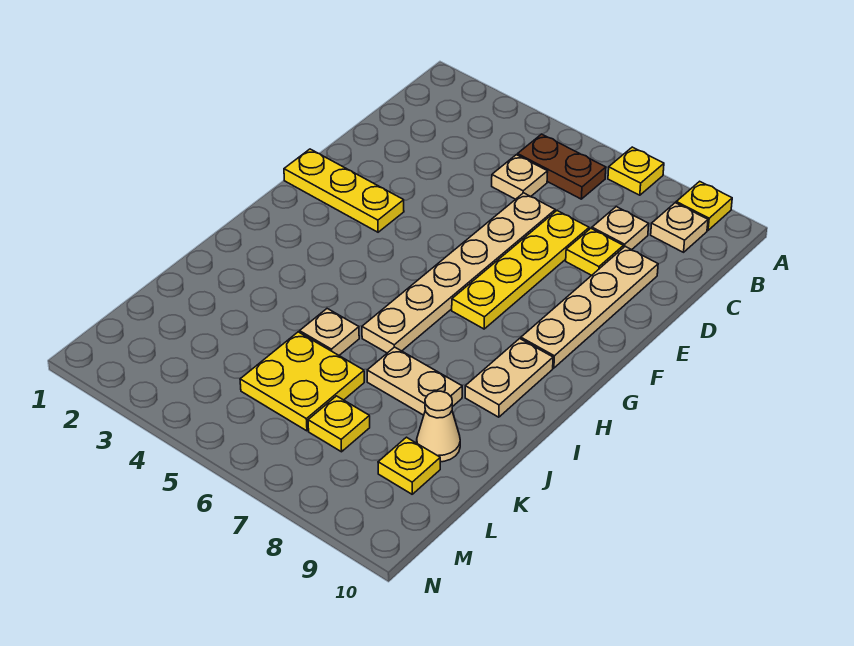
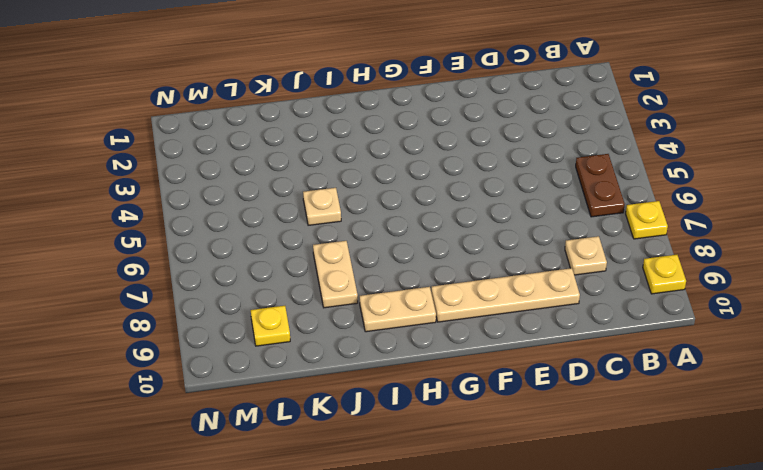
none -> tan 1x1 plate [651,203,708,252]
none -> tan 1x1 plate [492,155,548,199]
none -> tan 1x6 plate [362,193,555,353]

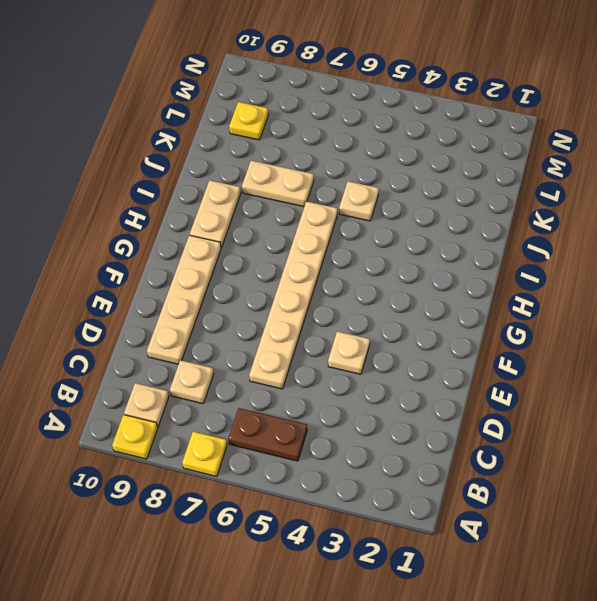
tan 1x1 plate [328,332,370,374] -> tan 1x1 plate moved to [492,155,548,199]
none -> yellow 1x4 plate [452,211,589,329]
none -> yellow 1x1 plate [566,228,623,275]
none -> yellow 1x3 plate [284,149,404,232]

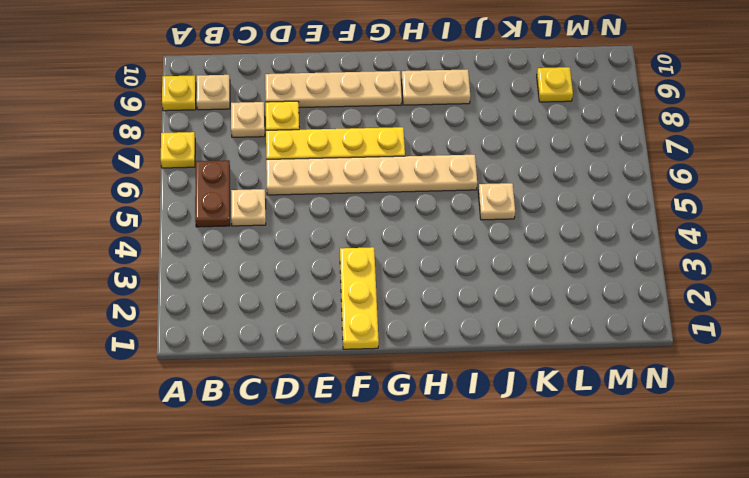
none -> tan 1x2 plate [367,347,462,415]
none -> yellow 2x2 plate [240,332,364,431]
none -> tan 1x1 cone [417,391,460,462]

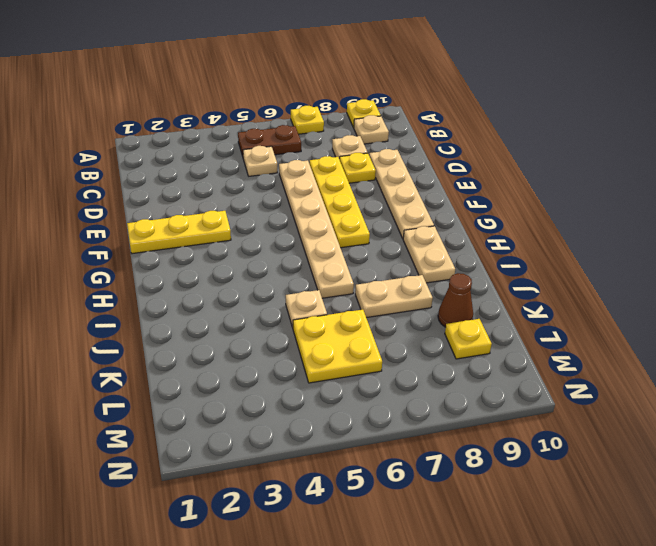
brown 1x1 cone [438,273,473,327] -> tan 1x1 cone [417,391,460,462]
none -> yellow 1x1 plate [308,396,370,452]

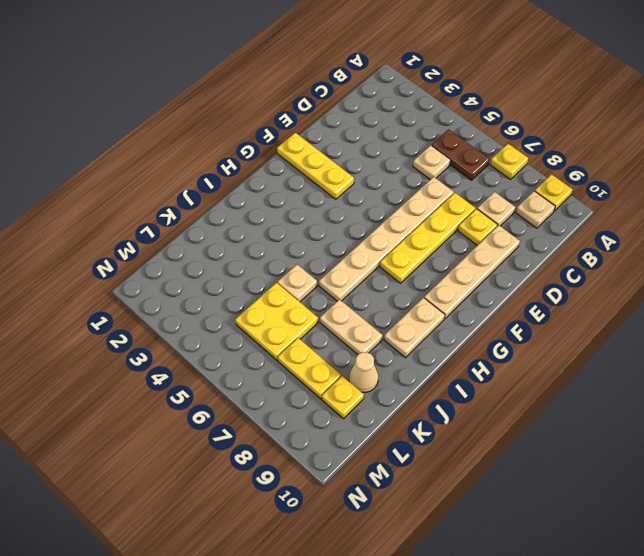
yellow 1x2 plate [278,338,341,399] -> yellow 1x1 plate [308,396,370,452]

